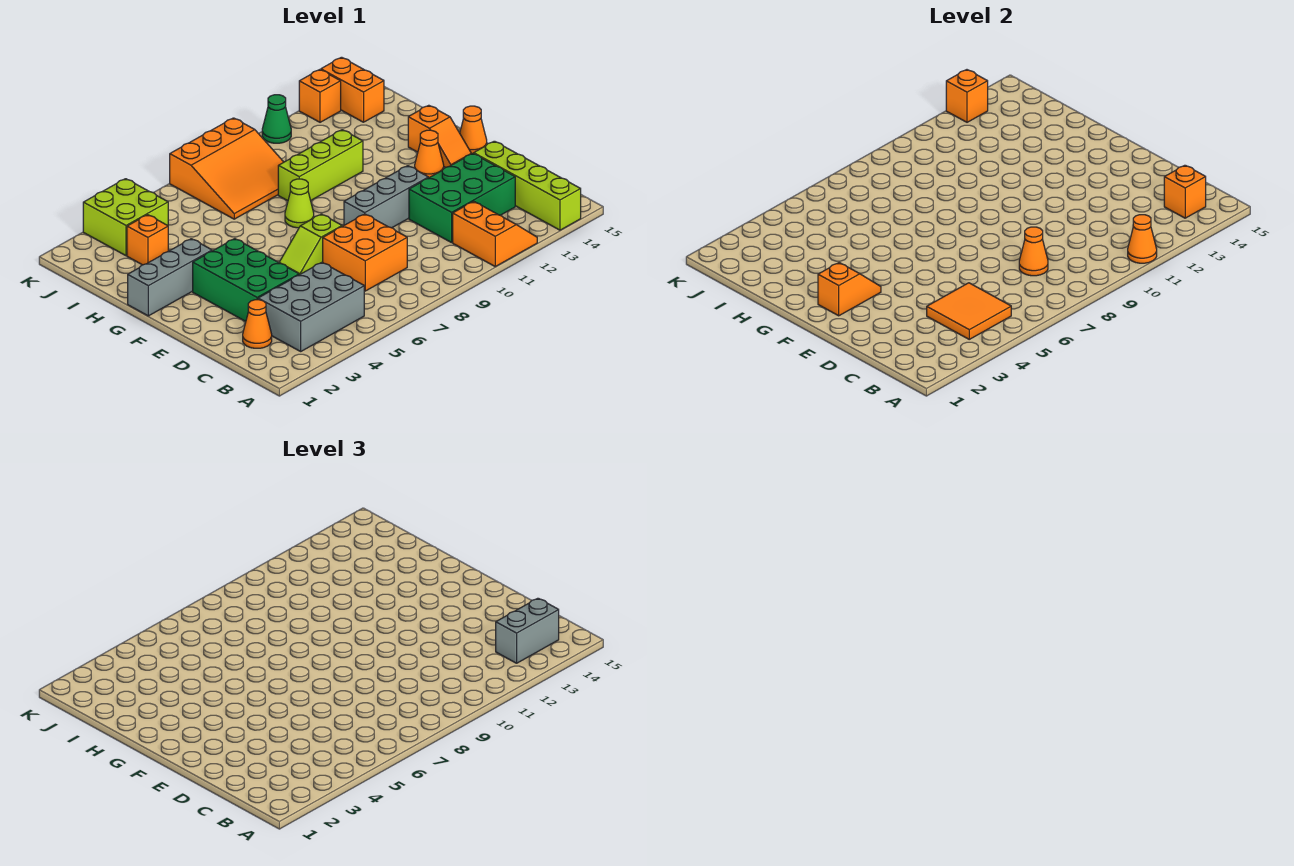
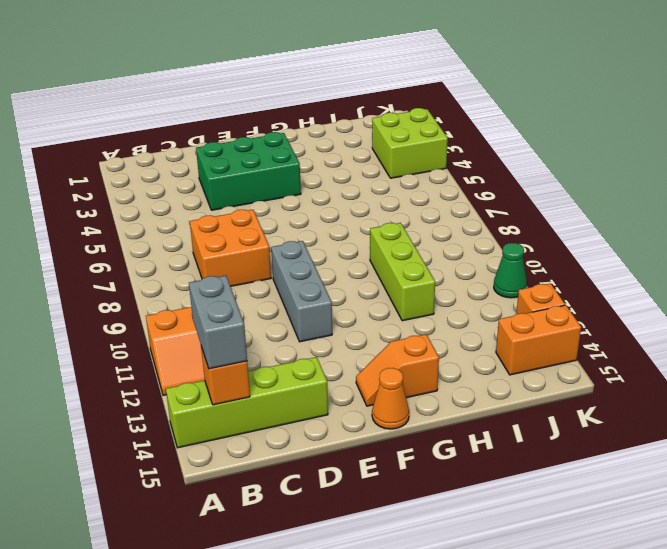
none -> grey 2x3 brick [258,262,364,351]
none -> orange 1x1 cone [243,300,272,348]
none -> green 2x3 brick [409,153,515,243]

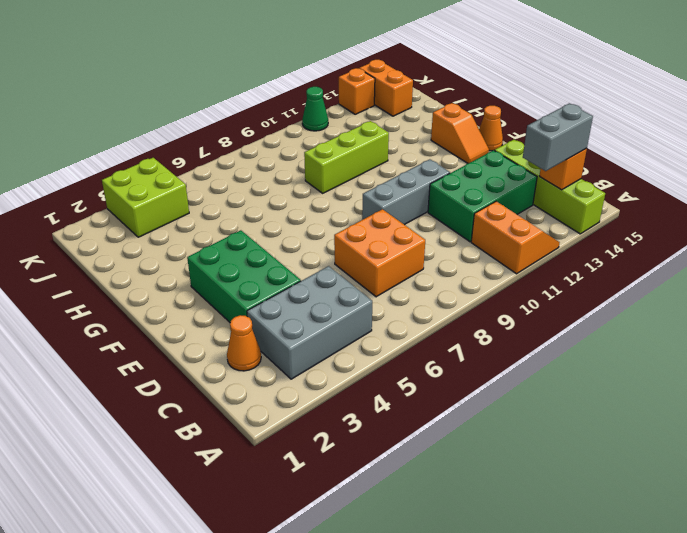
none -> lime 1x2 slope [279,214,342,275]
none -> orange 1x1 cone [415,130,444,178]
none -> grey 1x3 brick [128,239,212,316]

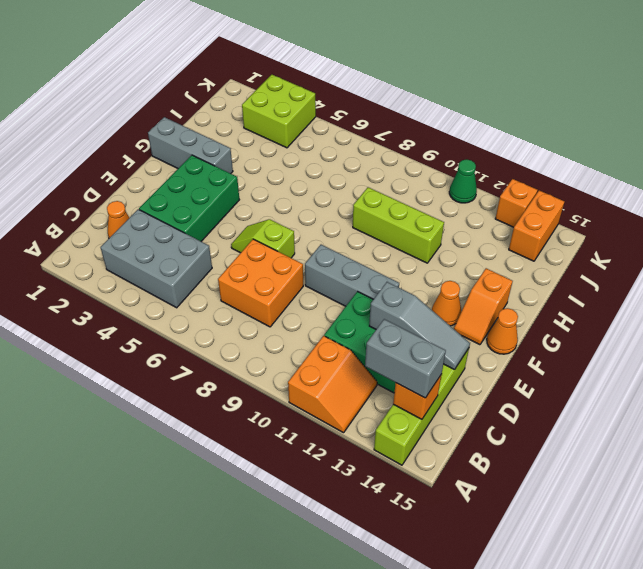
grey 1x3 slope [369,282,470,370] -> none
none -> lime 1x1 cone [285,179,314,228]
none -> orange 1x1 brick [127,215,168,265]
none -> orange 3x3 slope [170,118,284,219]

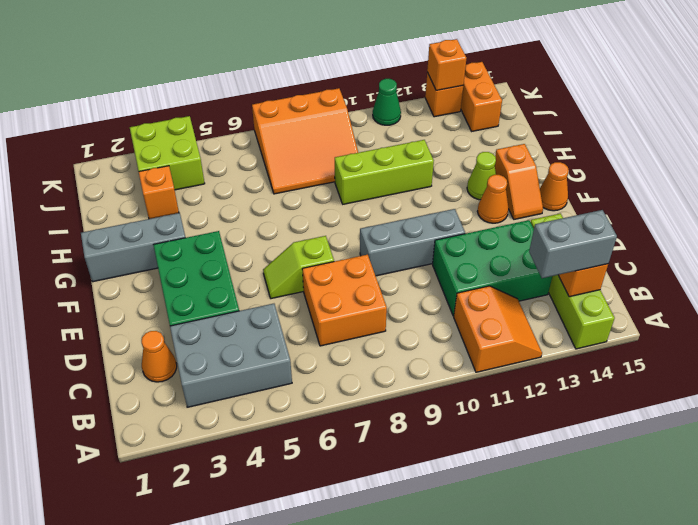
lime 1x1 cone [467,152,496,200] -> lime 1x1 cone moved to [285,179,314,228]
none -> orange 1x1 cone [1128,215,1157,263]
none -> orange 2x2 tile [927,283,1011,339]
none -> orange 1x1 cone [1019,227,1048,276]

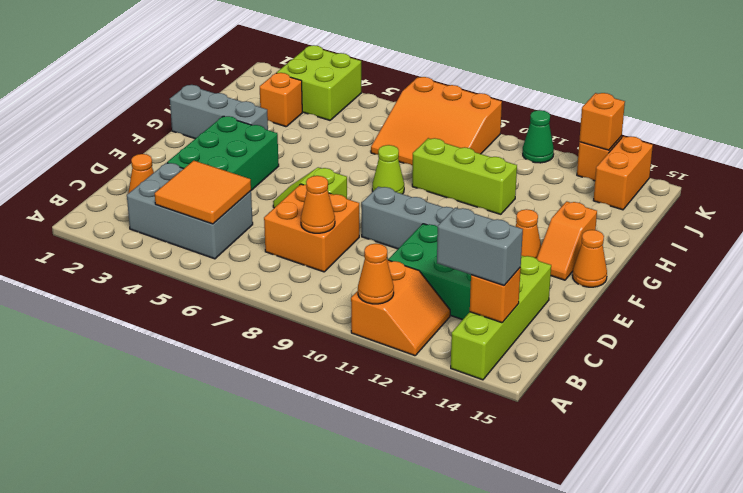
none -> orange 1x2 slope [818,263,881,316]

